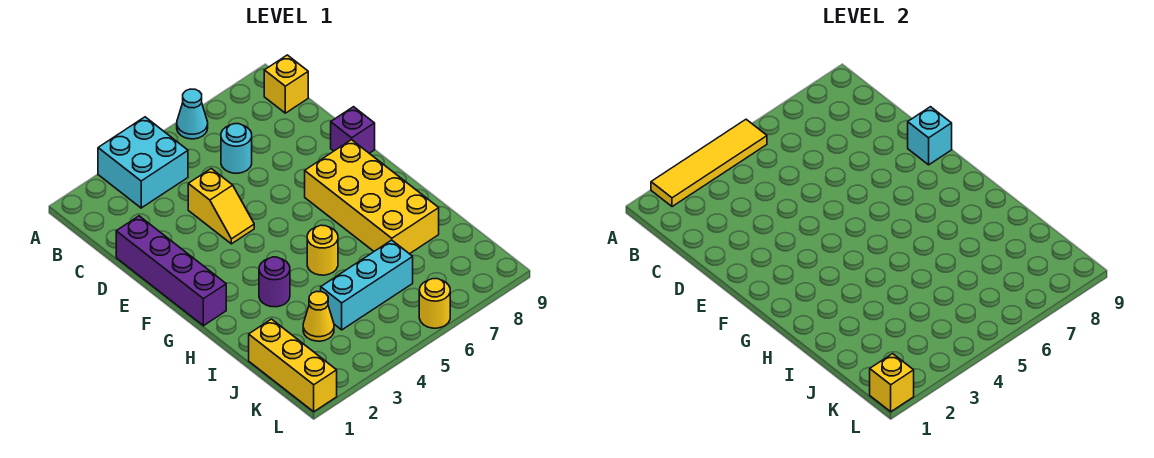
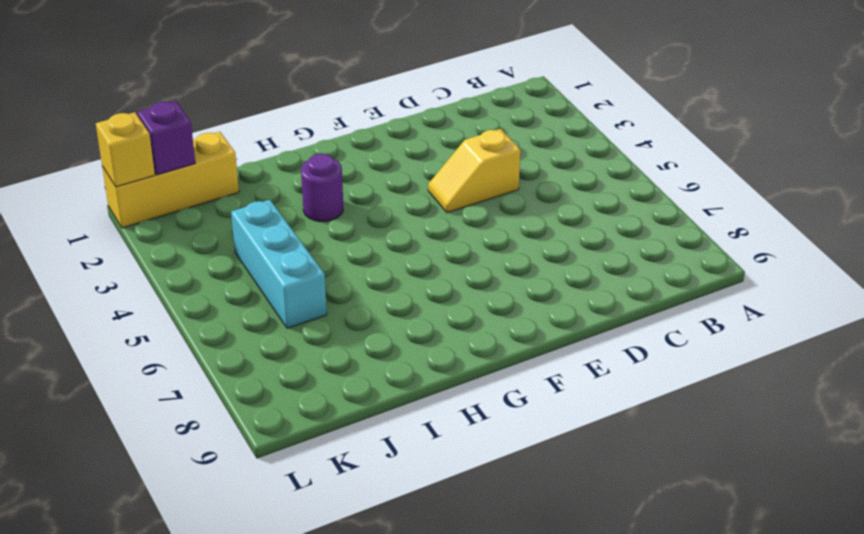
purple 1x1 brick [137,101,195,175] -> purple 1x1 brick moved to [331,107,375,153]
none -> cyan 2x2 brick [98,117,188,208]
none -> cyan 1x1 cone [177,89,208,139]
none -> yellow 1x1 brick [264,55,308,113]

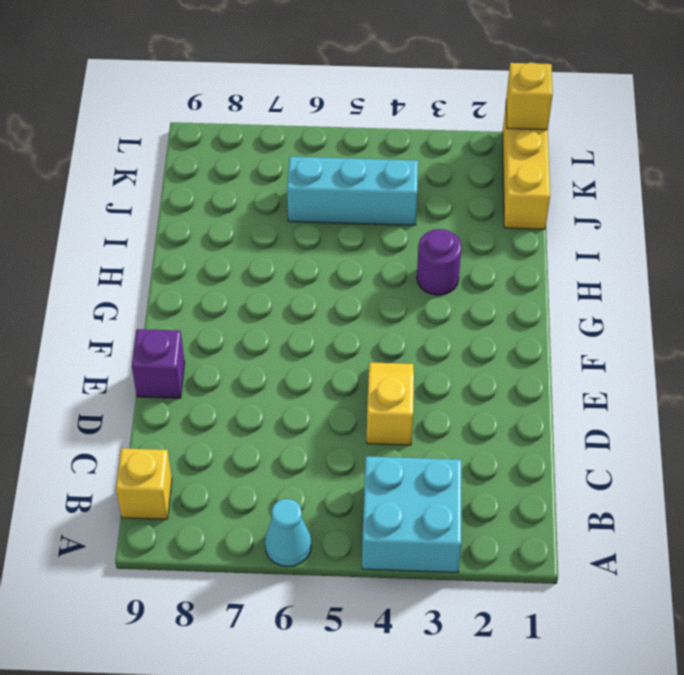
none -> cyan 1x1 round brick [221,124,252,173]
none -> purple 1x4 brick [116,216,226,326]
none -> yellow 2x4 brick [305,140,439,254]

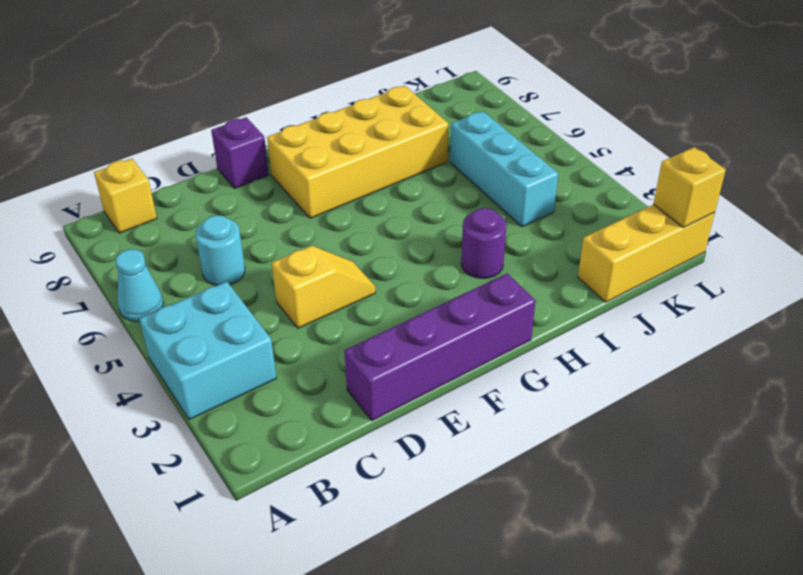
none -> yellow 1x1 round brick [307,225,338,275]
none -> yellow 1x1 cone [303,291,334,341]
none -> yellow 1x1 round brick [419,279,450,328]

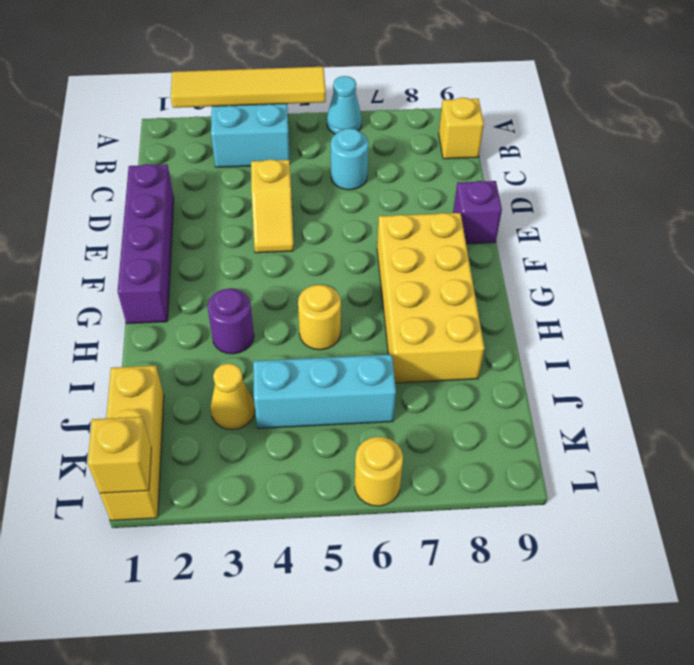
none -> cyan 1x1 brick [908,107,952,165]

